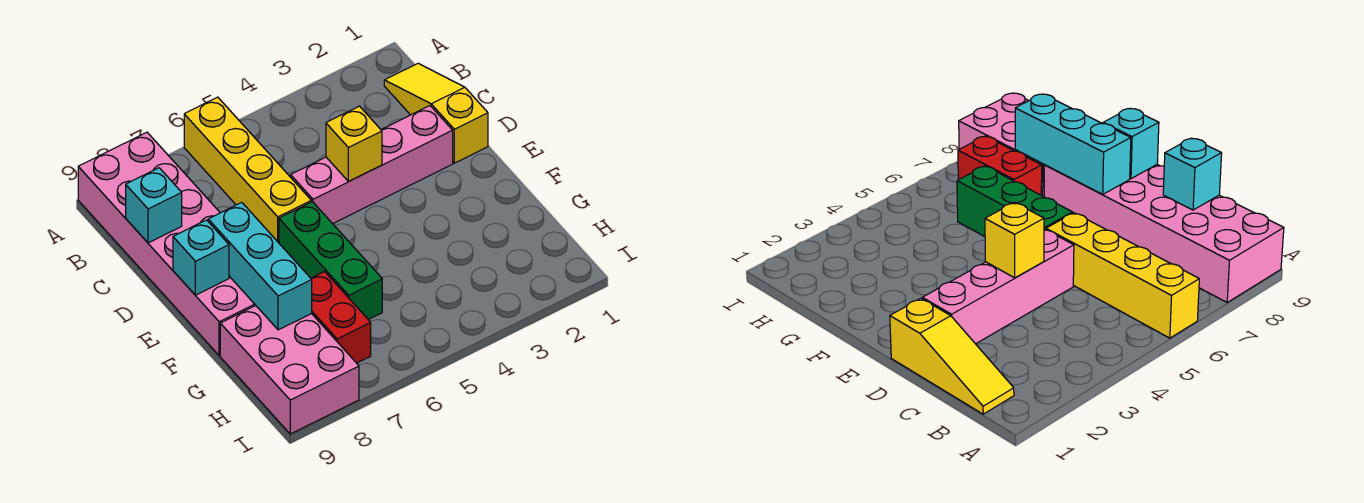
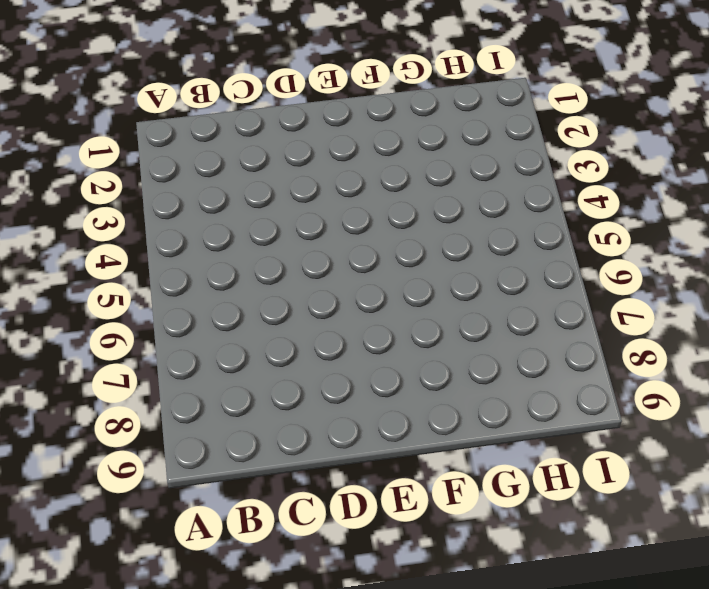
none -> yellow 1x4 brick [184,97,311,243]
none -> pink 2x6 brick [78,132,256,356]

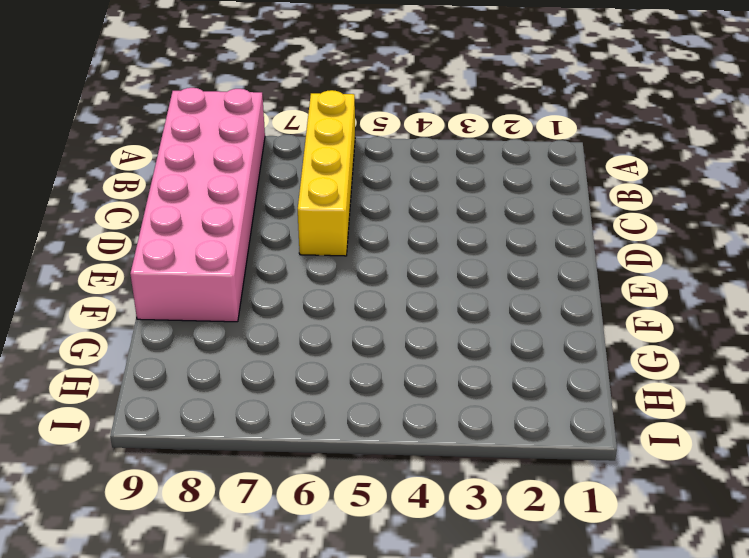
none -> yellow 1x3 slope [384,63,488,163]
none -> pink 1x4 brick [291,106,453,224]

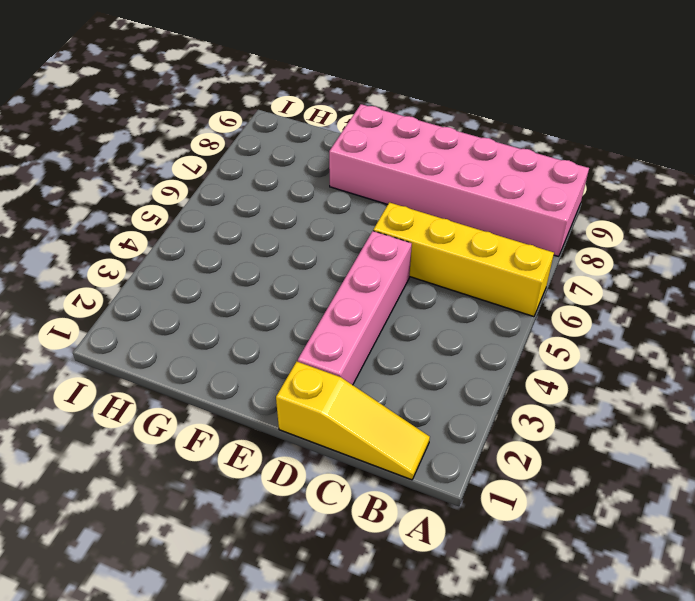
none -> green 1x3 brick [279,202,382,320]
none -> red 1x2 brick [311,272,371,363]

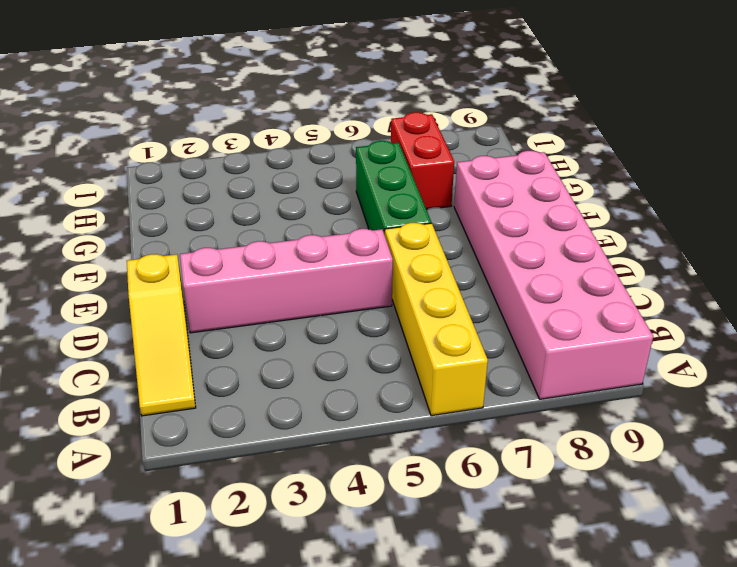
none -> pink 2x3 brick [220,306,359,434]
none -> cyan 1x1 brick [126,168,182,243]

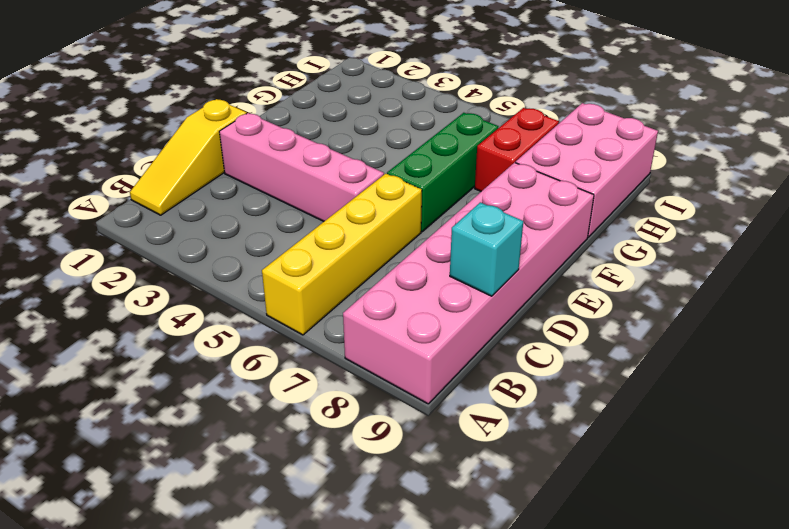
none -> yellow 1x1 brick [326,106,382,181]
none -> cyan 1x3 brick [208,202,312,330]

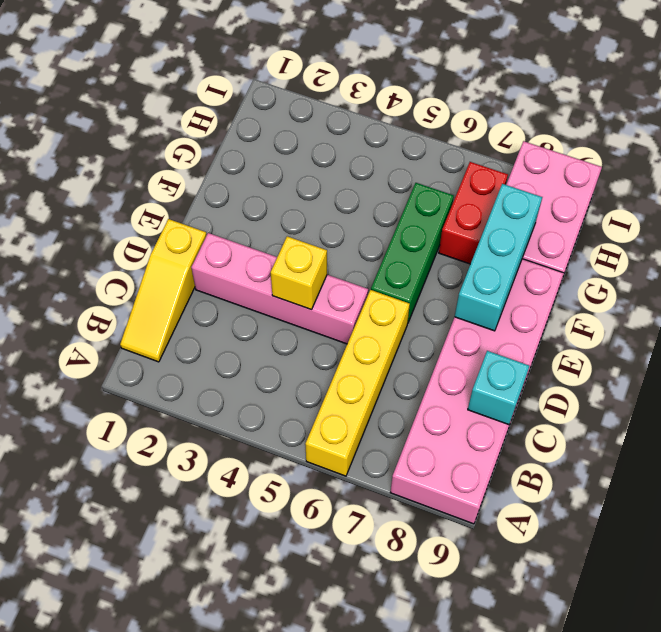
none -> cyan 1x1 brick [173,220,229,295]

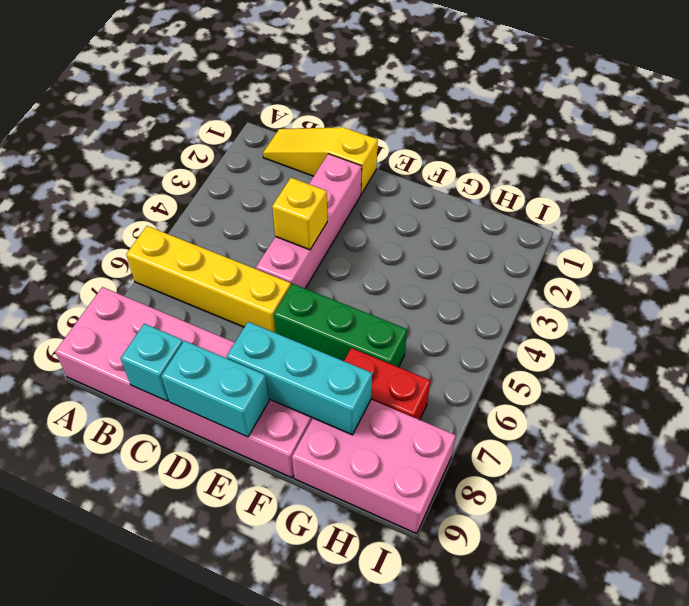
cyan 1x2 brick [161,341,269,437] -> cyan 1x1 brick [173,220,229,295]

